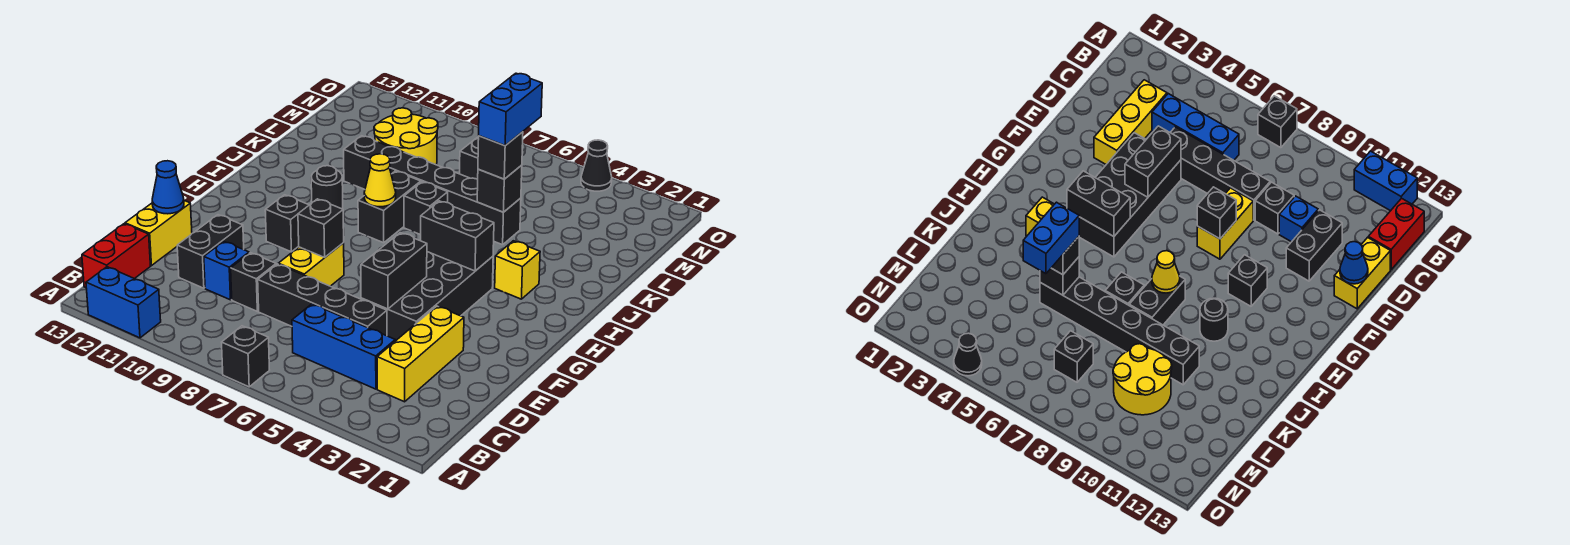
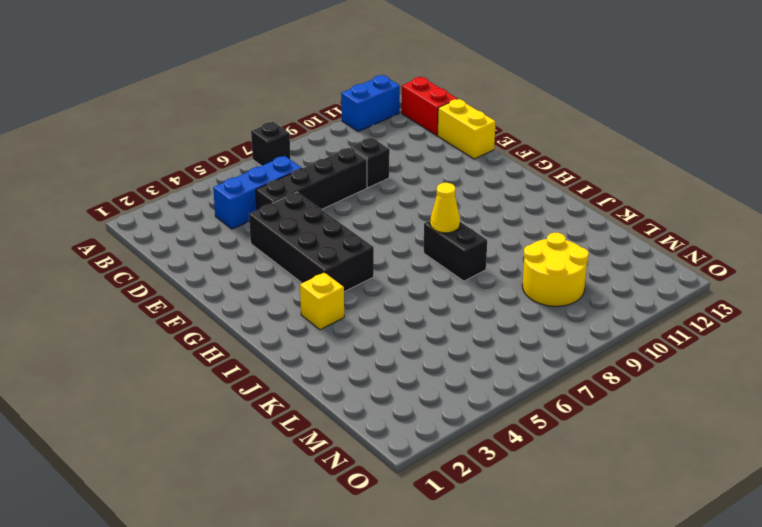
none -> yellow 1x3 brick [377,306,464,402]
none -> blue 1x1 brick [204,241,249,300]
none -> black 1x2 brick [177,215,244,288]

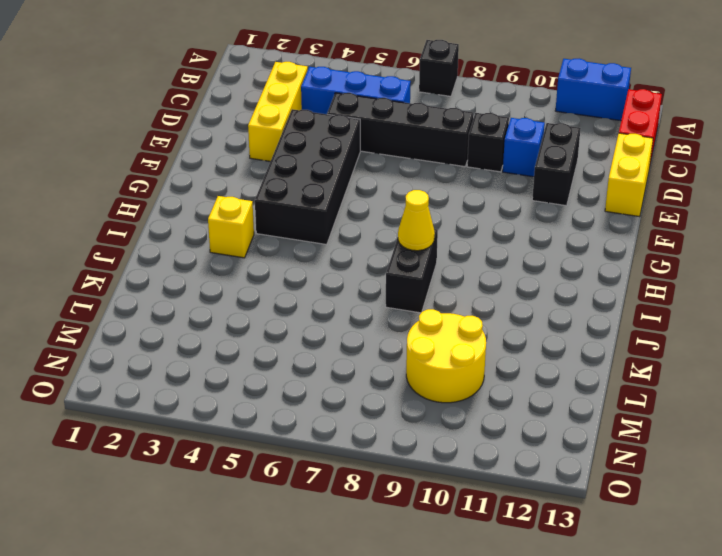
none -> yellow 1x2 brick [278,243,344,286]
none -> black 1x1 brick [265,195,309,252]
none -> black 1x1 round brick [311,166,343,209]

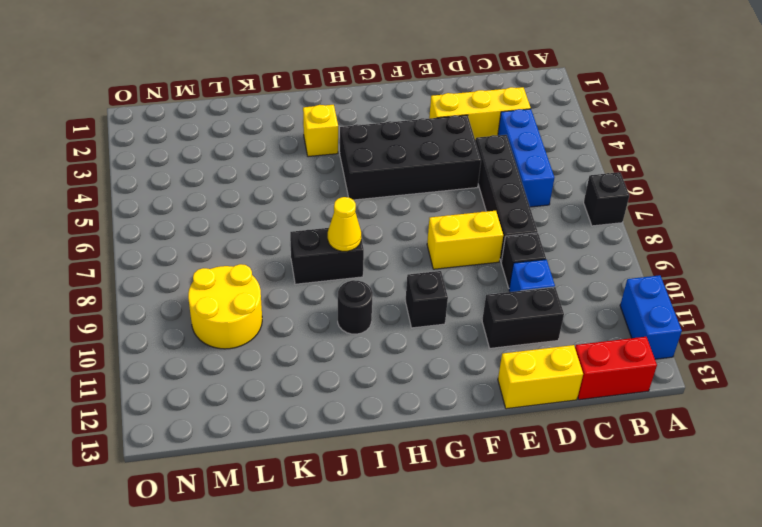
none -> black 1x1 brick [404,182,448,235]
none -> black 1x6 brick [344,136,521,245]
none -> black 1x1 brick [460,138,479,179]

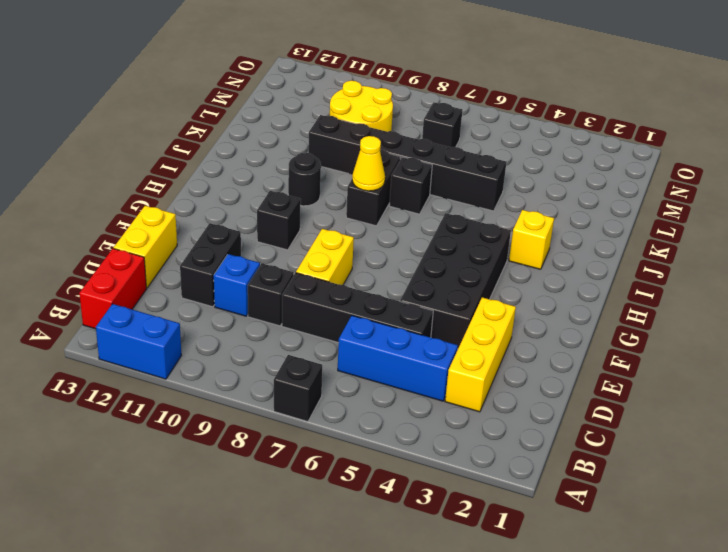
none -> black 1x1 cone [581,140,612,191]
none -> black 1x2 brick [361,233,427,309]
none -> blue 1x1 cone [152,161,184,214]

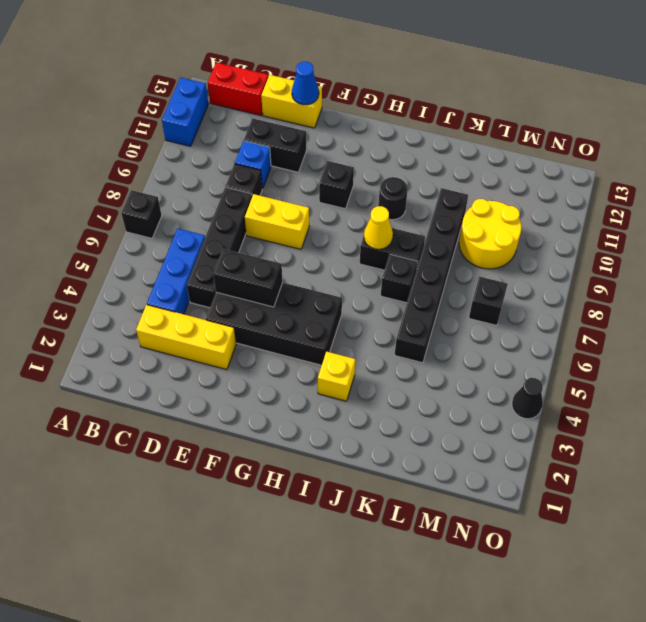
none -> black 1x1 brick [298,199,344,257]
none -> black 1x2 brick [421,201,494,271]
none -> black 1x1 brick [477,165,522,212]

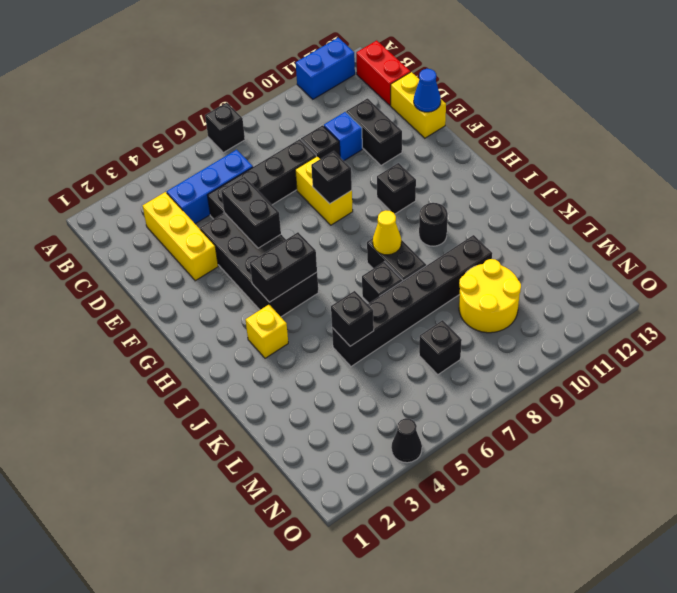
none -> black 1x1 brick [478,132,523,179]
none -> blue 1x2 brick [479,73,542,146]

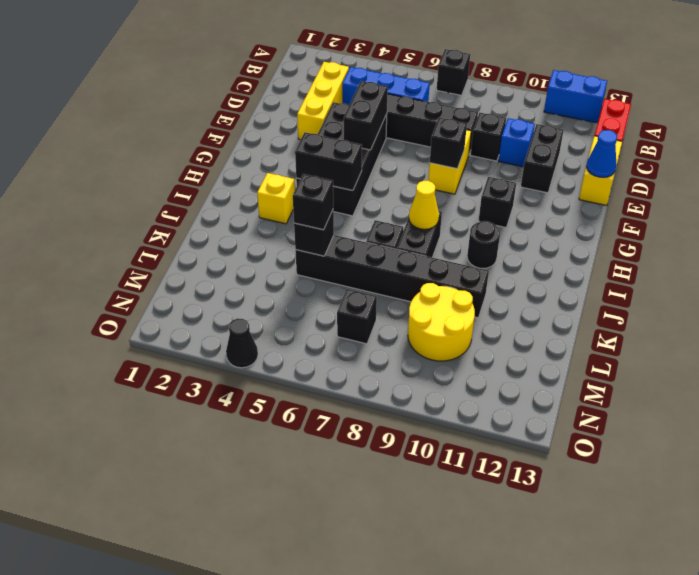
none -> blue 1x2 brick [479,73,542,146]

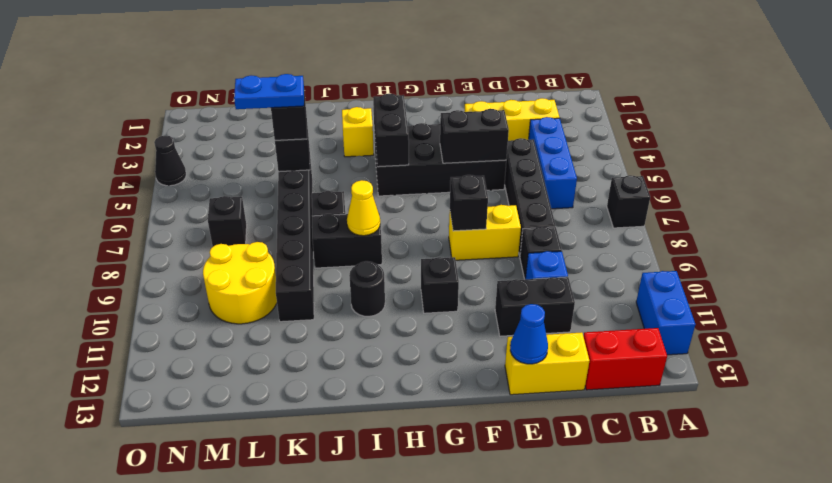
blue 1x2 plate [234,74,304,109] -> blue 1x2 brick [479,73,542,146]

